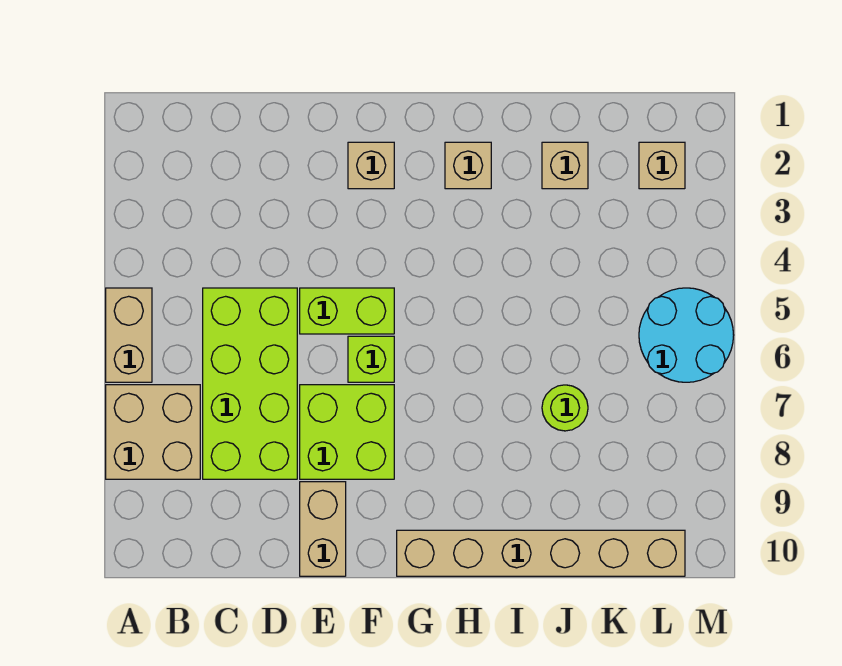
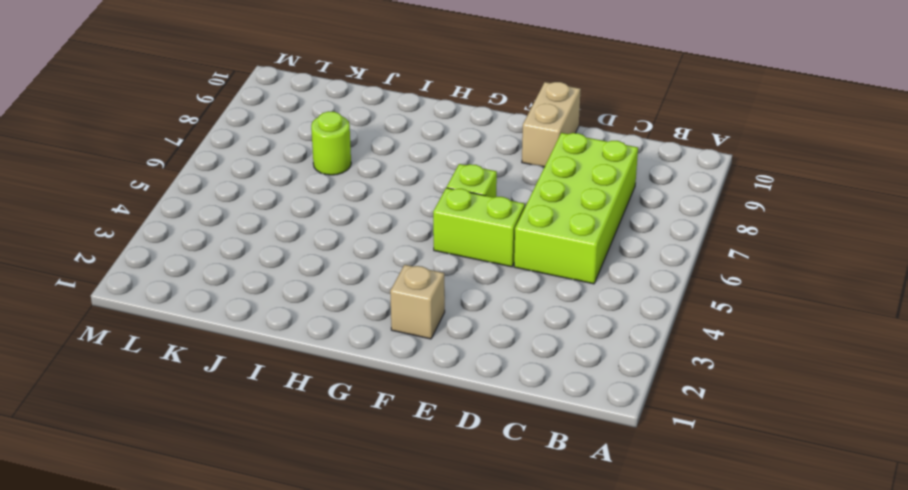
none -> tan 1x2 brick [106,288,152,382]
none -> tan 2x2 brick [106,385,200,479]
none -> lime 2x2 brick [300,385,394,479]

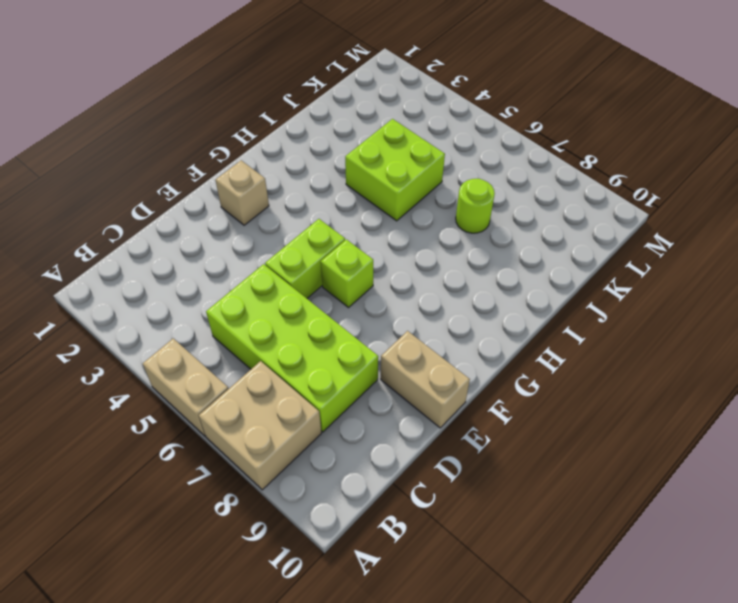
lime 2x2 brick [345,119,445,221] -> lime 2x2 brick moved to [300,385,394,479]
none -> tan 1x6 brick [397,530,685,576]
none -> tan 1x1 brick [445,142,491,189]
none -> tan 1x1 brick [542,142,588,189]

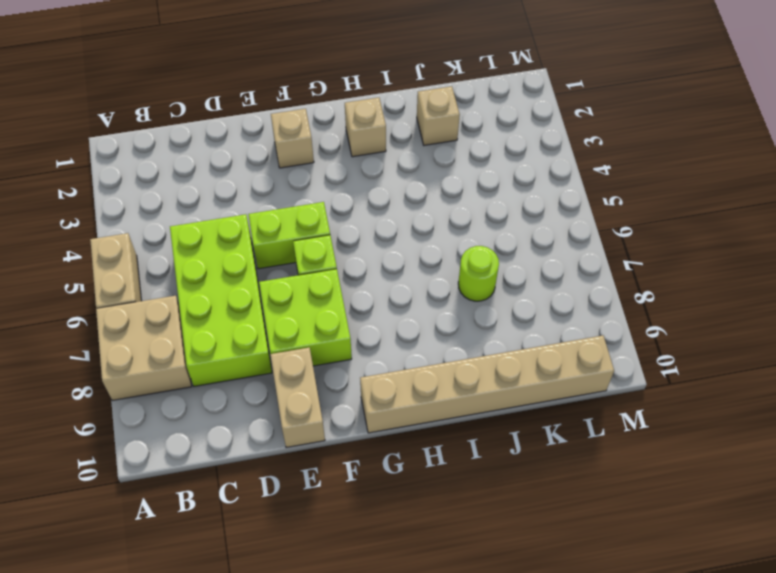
none -> tan 1x1 brick [639,142,685,189]
none -> cyan 2x2 round brick [639,288,734,382]

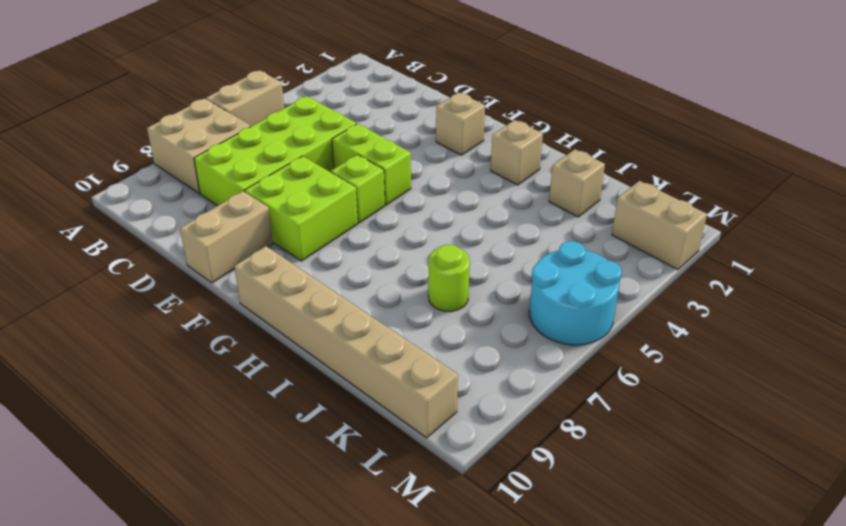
tan 1x2 brick [612,181,707,270] -> tan 1x1 brick [639,142,685,189]

